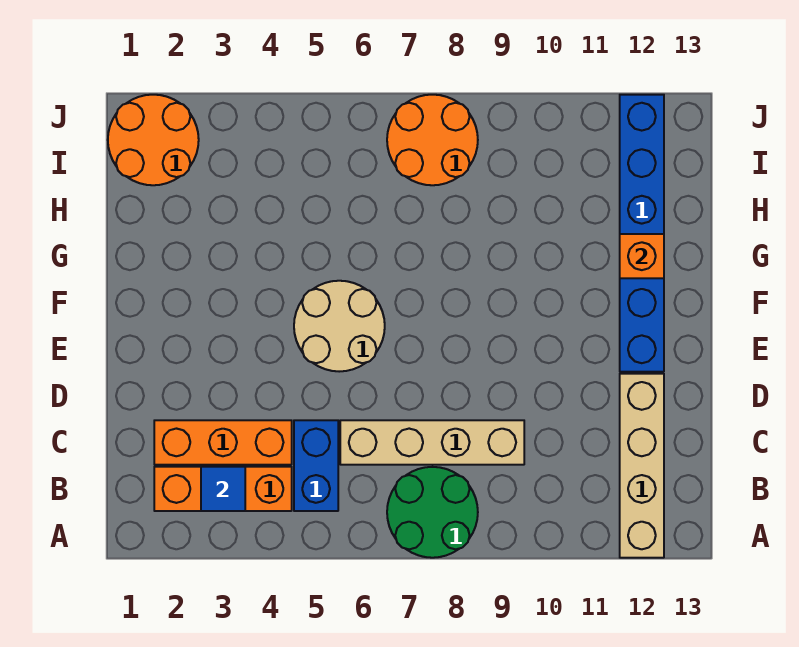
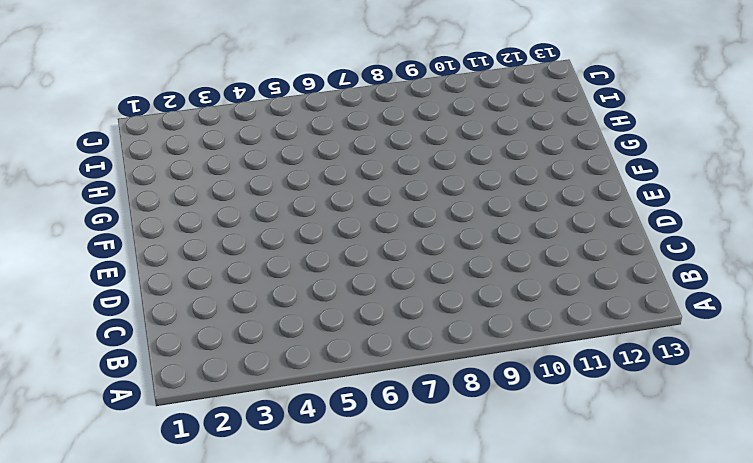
none -> green 2x2 round brick [387,467,478,558]
none -> tan 1x4 brick [620,374,664,558]
none -> orange 1x3 brick [154,467,292,511]

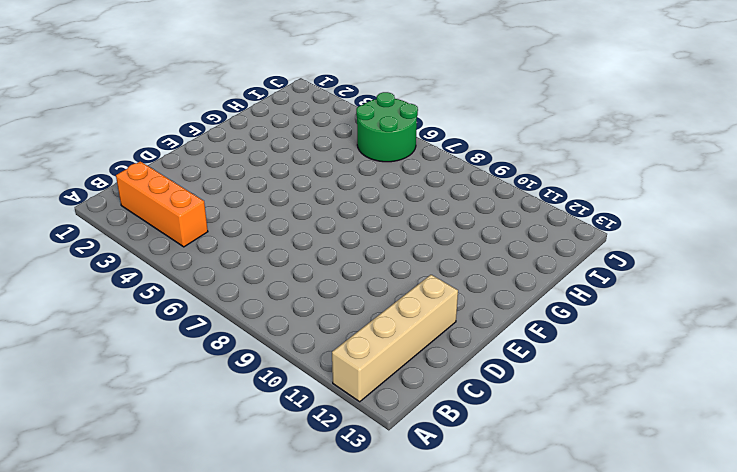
green 2x2 round brick [356,92,418,162] -> green 2x2 round brick moved to [387,467,478,558]
none -> blue 1x2 brick [294,420,338,511]
none -> orange 1x3 brick [154,420,292,465]
none -> tan 1x4 brick [340,420,524,465]

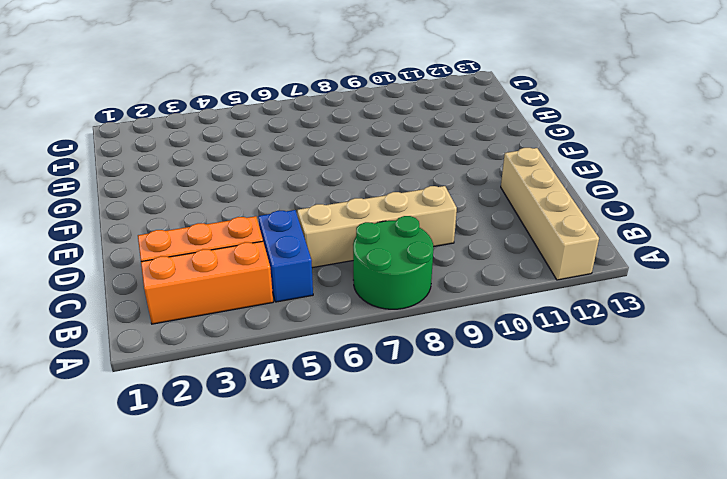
none -> tan 2x2 round brick [294,281,385,372]
none -> blue 1x6 brick [620,95,664,372]
none -> orange 2x2 round brick [108,95,199,185]

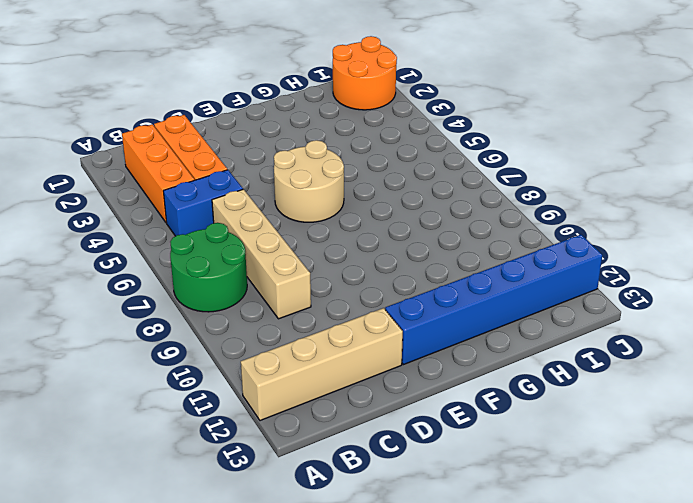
none -> orange 2x2 round brick [387,95,478,185]
none -> blue 1x1 tile [201,467,245,511]
none -> orange 1x1 brick [620,234,664,278]

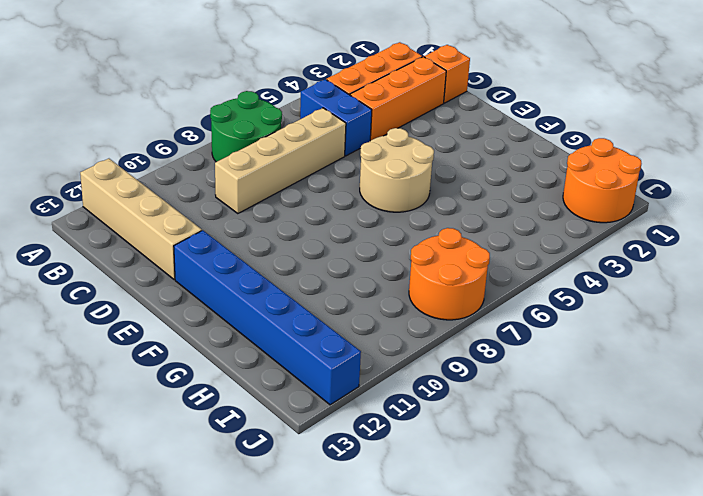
orange 1x1 brick [425,45,470,103] -> orange 1x1 brick moved to [620,234,664,278]
none -> blue 1x1 tile [201,467,245,511]

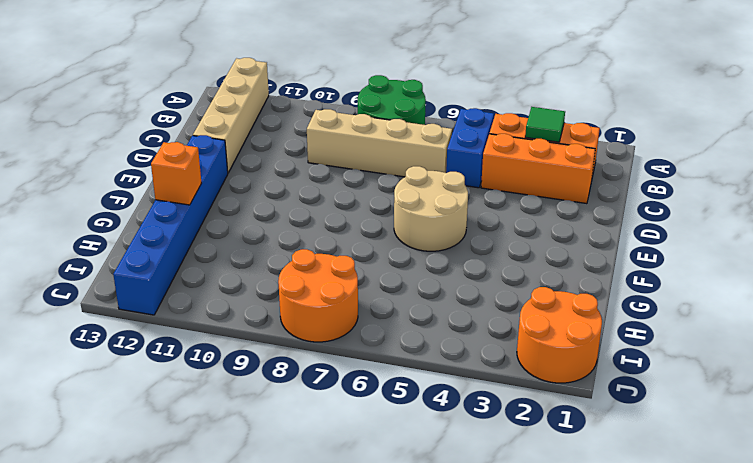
green 1x1 tile [525,107,565,142] -> blue 1x1 tile [201,467,245,511]

